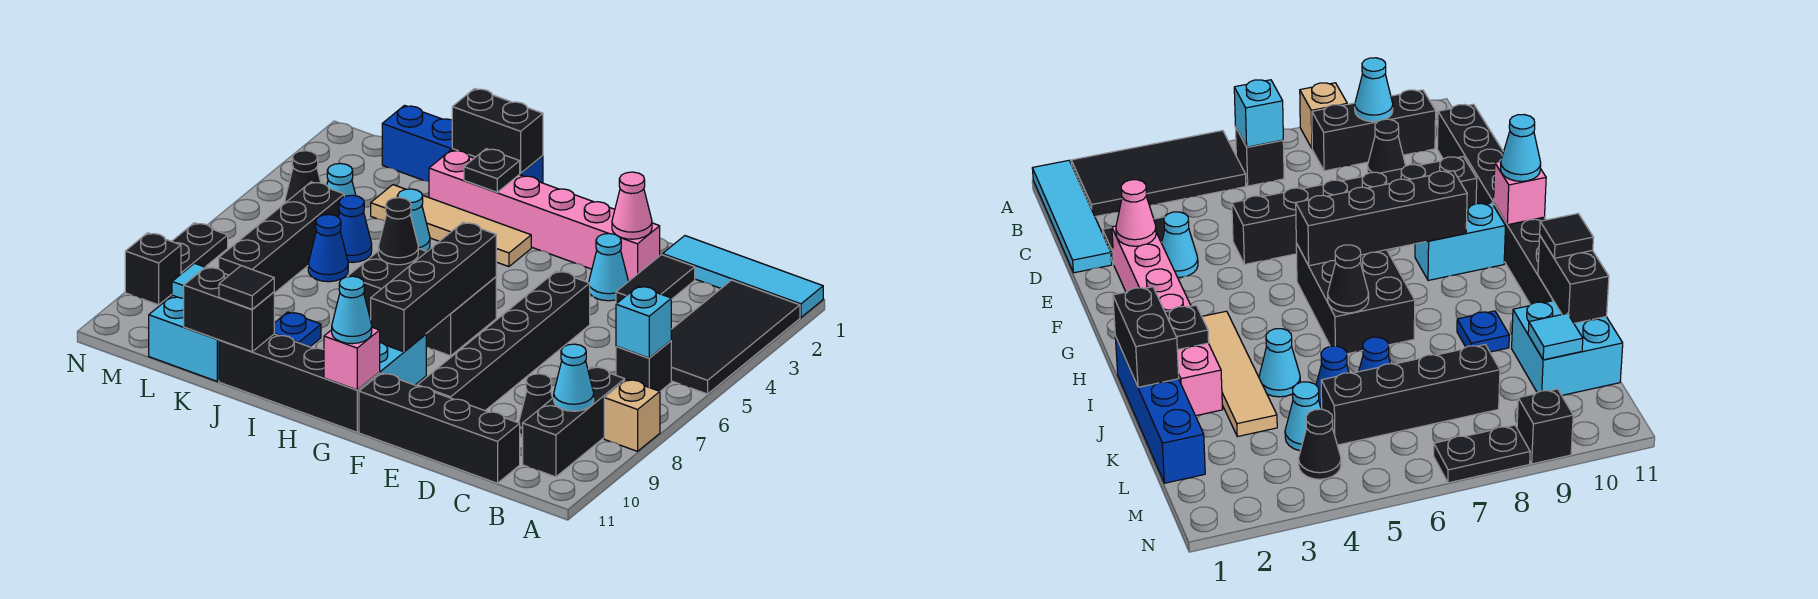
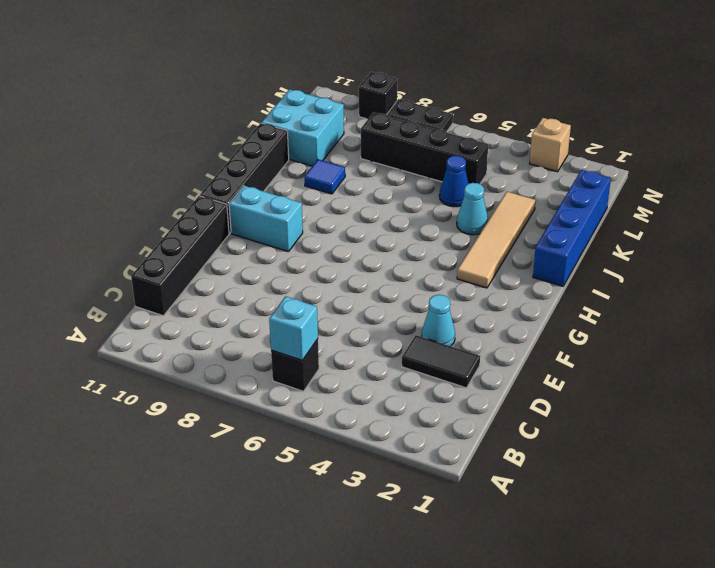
blue 1x1 tile [304,159,345,194] -> blue 1x1 plate [274,312,321,347]
tan 1x1 brick [530,118,571,172] -> tan 1x1 brick moved to [604,379,660,451]
none -> cyan 1x4 tile [663,236,823,317]
none -> black 2x4 tile [671,280,800,394]
none -> black 1x3 brick [523,367,625,477]
none -> black 1x1 cone [519,374,552,436]

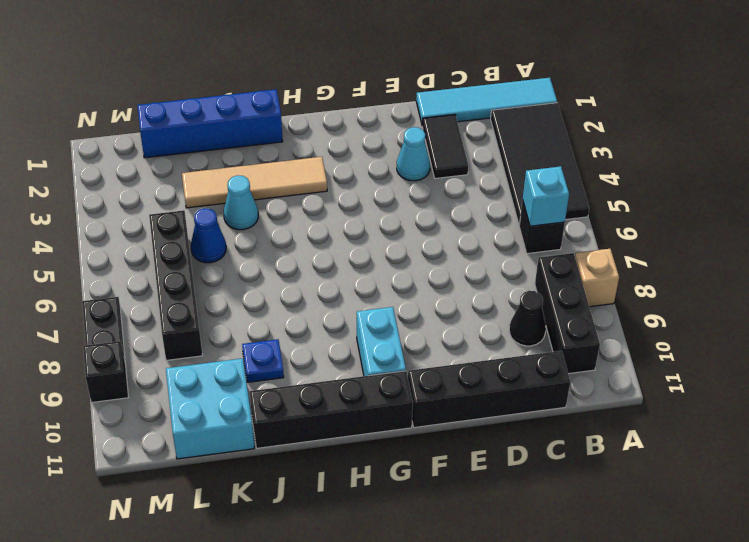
none -> pink 1x6 brick [429,150,660,281]
none -> black 1x6 brick [417,271,590,411]
none -> black 2x3 brick [348,248,496,356]
none -> blue 1x1 cone [308,215,348,282]

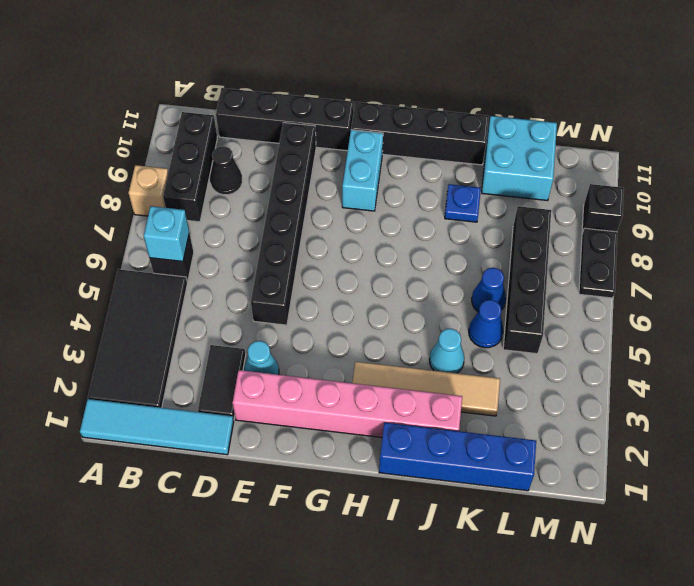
none -> black 2x3 brick [348,248,496,356]
none -> cyan 1x1 cone [327,163,356,197]
none -> black 1x1 cone [285,151,321,203]
none -> cyan 1x1 cone [554,344,594,411]

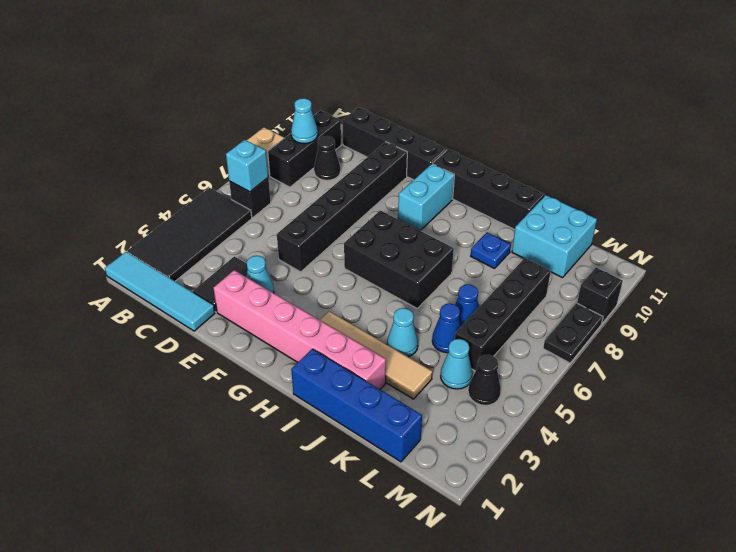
none -> pink 1x1 cone [612,172,652,239]
none -> black 1x4 brick [371,222,496,352]
none -> pink 1x1 brick [324,327,380,390]
none -> black 1x2 brick [452,89,543,173]

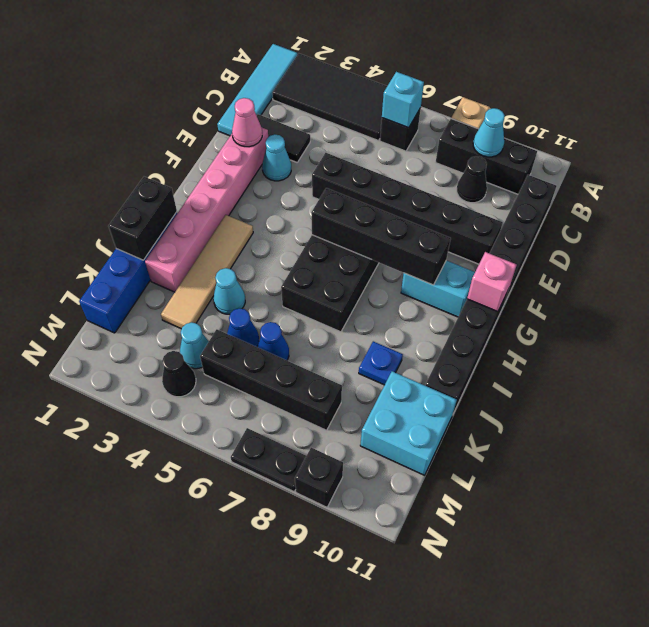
none -> black 1x1 plate [464,149,520,192]
none -> black 1x1 cone [378,198,418,265]
none -> black 1x2 brick [184,267,274,352]
none -> cyan 1x1 tile [172,263,205,298]

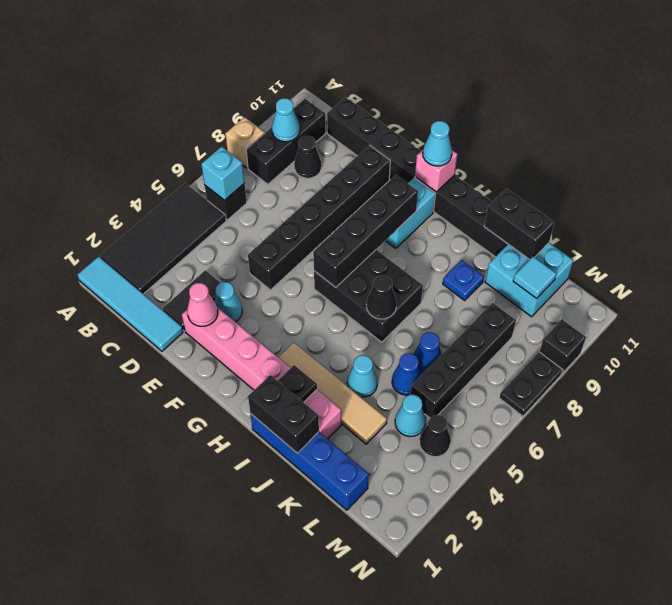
none -> black 1x1 tile [219,266,274,309]

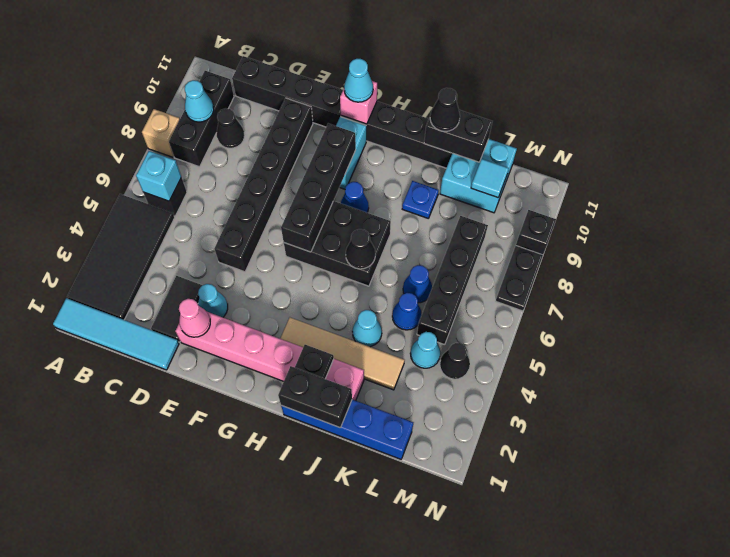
blue 1x1 cone [341,182,369,213] -> none
black 1x1 cone [430,88,460,131] -> black 1x1 tile [219,266,274,309]

